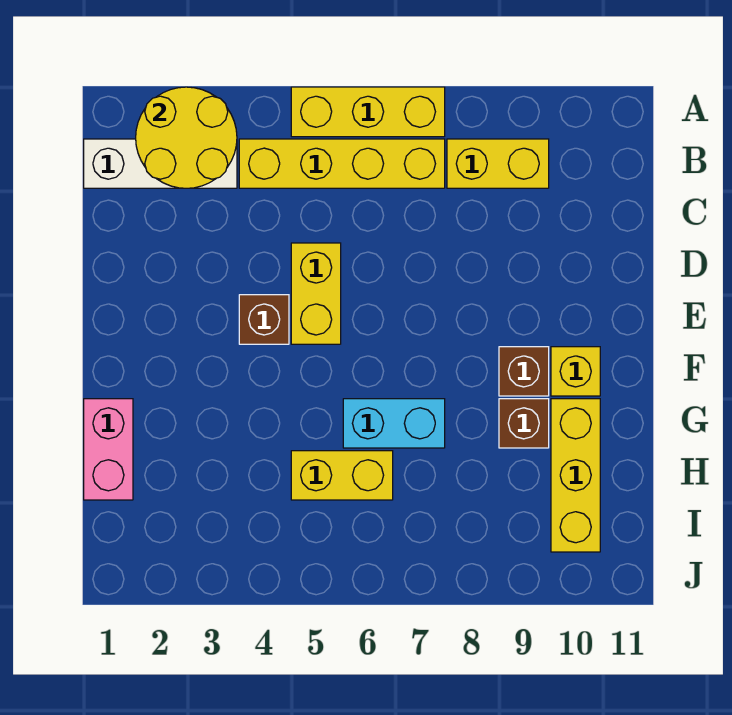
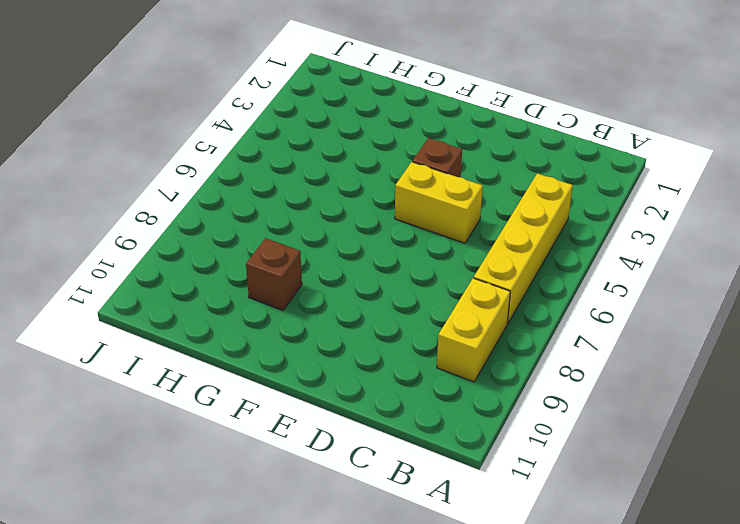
none -> yellow 1x3 brick [291,87,445,137]
none -> white 1x3 brick [84,139,237,188]
none -> brown 1x1 brick [499,347,549,396]

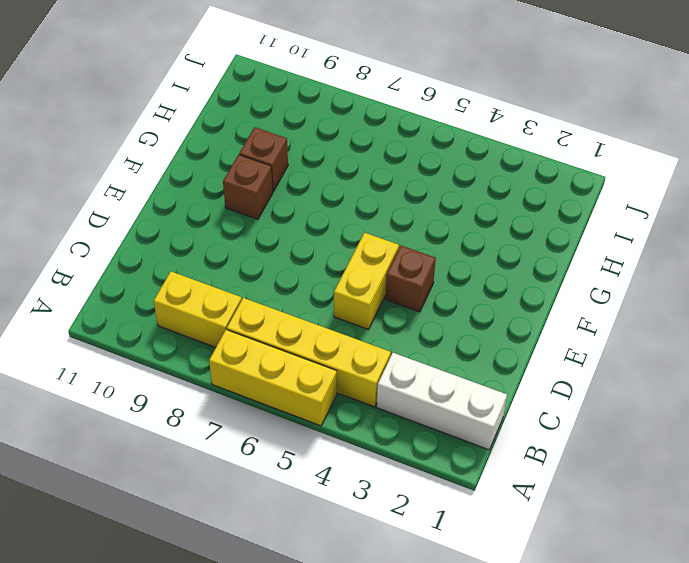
none -> yellow 1x1 brick [551,347,600,396]
none -> pink 1x2 brick [84,399,133,500]
none -> cyan 1x2 brick [343,399,445,448]

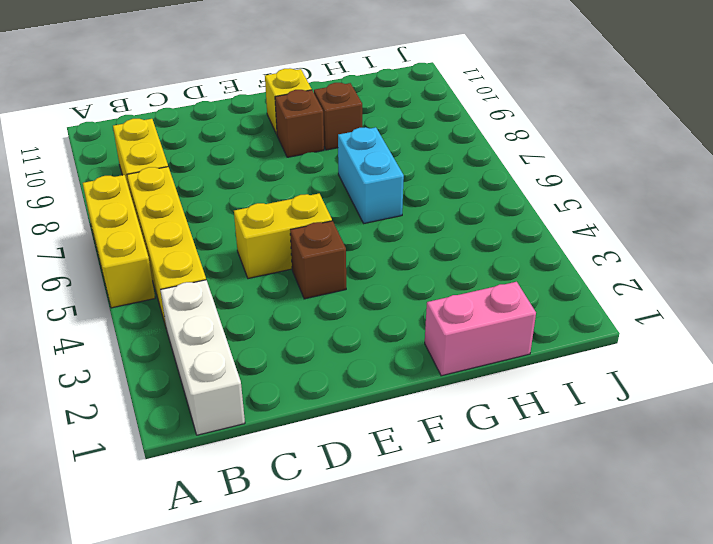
none -> yellow 1x3 brick [551,399,600,552]
none -> yellow 1x2 brick [291,451,393,500]
none -> yellow 2x2 round brick [136,87,237,188]

